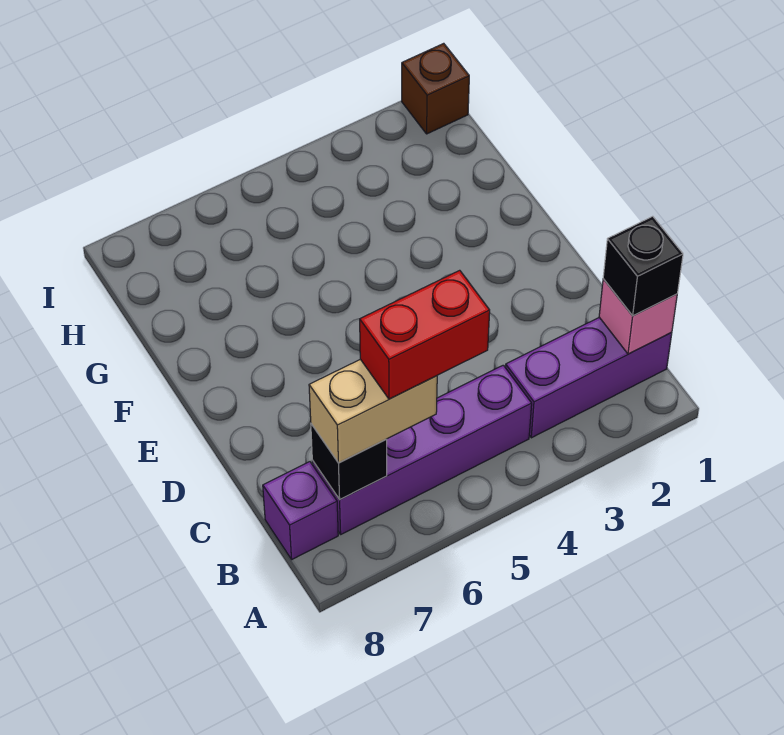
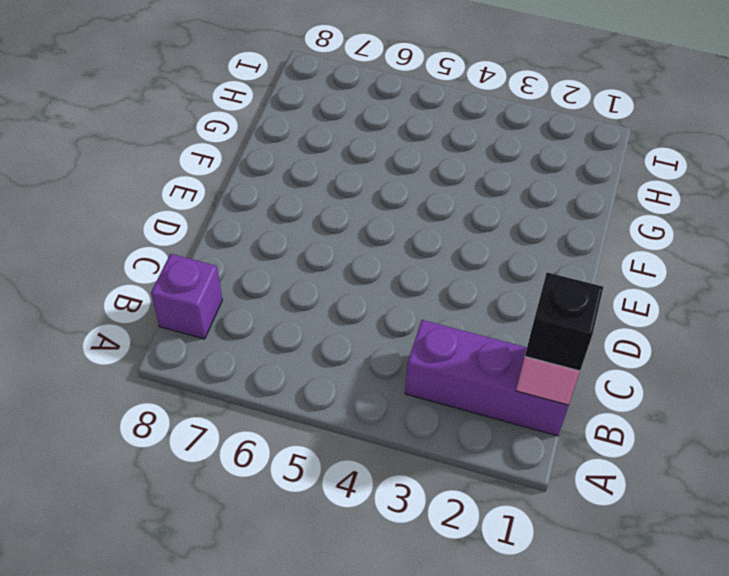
none -> purple 1x4 brick [312,365,532,534]
none -> brown 1x1 brick [402,43,469,134]

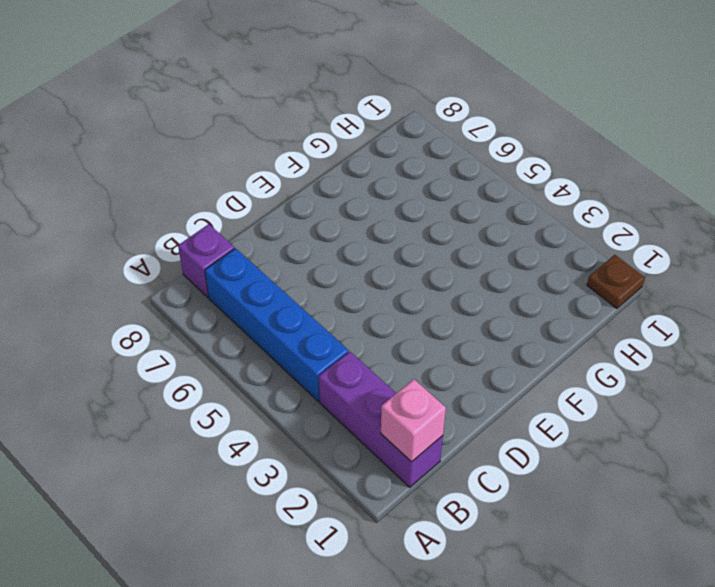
blue 1x4 brick [205,248,348,401] -> purple 1x4 brick [312,365,532,534]
brown 1x1 plate [587,255,645,309] -> brown 1x1 brick [402,43,469,134]
none -> black 1x1 brick [311,424,387,499]
none -> black 1x1 brick [603,216,683,316]

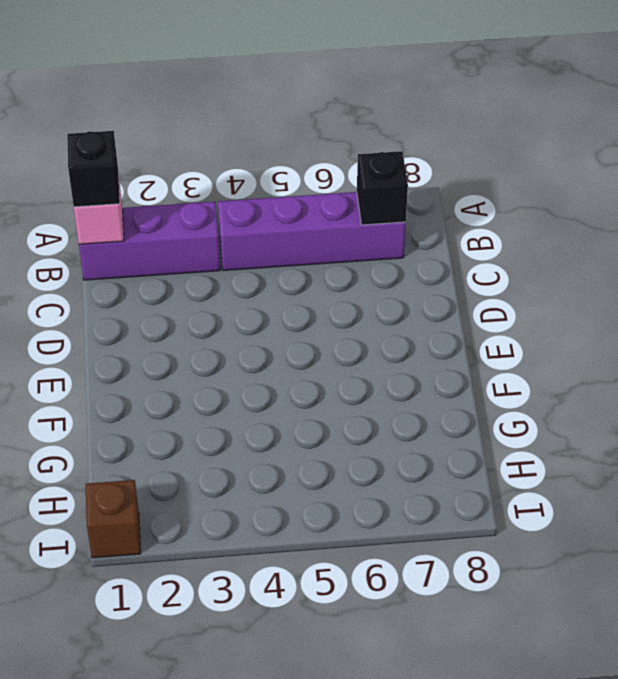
none -> purple 1x1 brick [263,462,338,559]
none -> tan 1x2 brick [309,359,437,463]

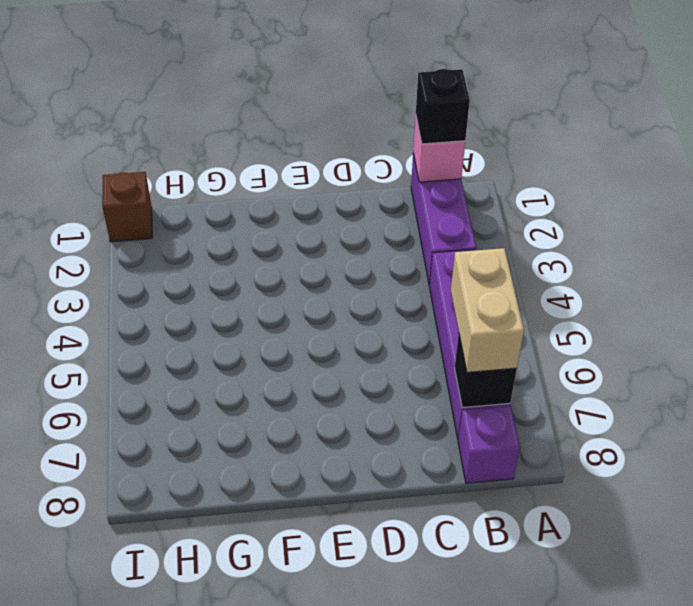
none -> red 1x2 brick [360,270,490,399]

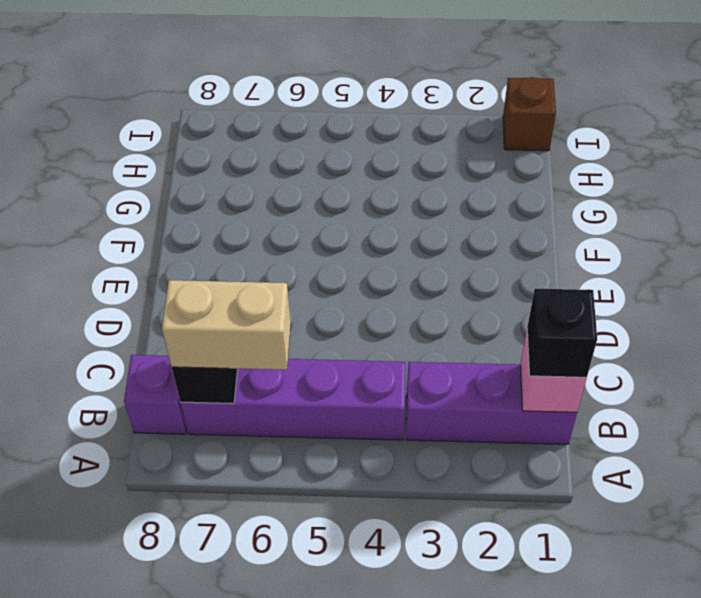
none -> red 1x2 brick [360,270,490,399]

